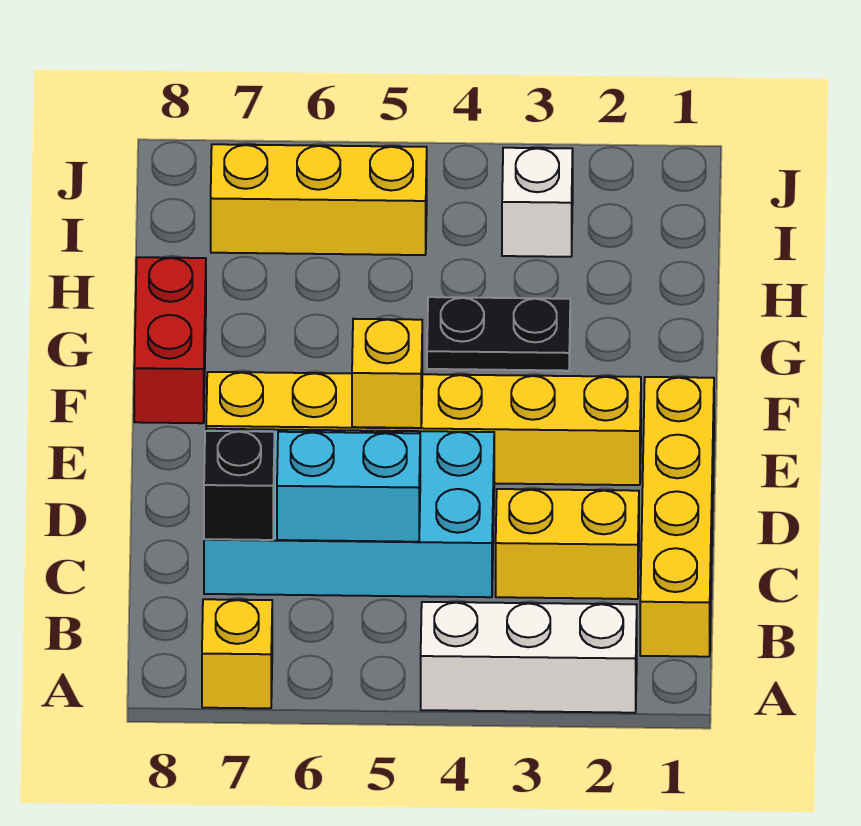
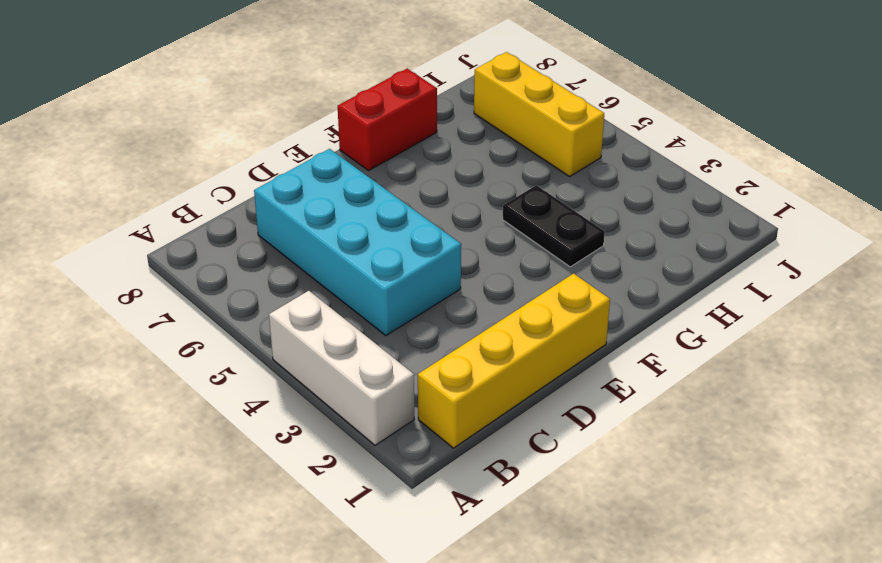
none -> yellow 1x1 brick [202,599,272,708]
none -> yellow 1x2 brick [496,489,639,599]
none -> yellow 1x6 brick [206,372,641,485]

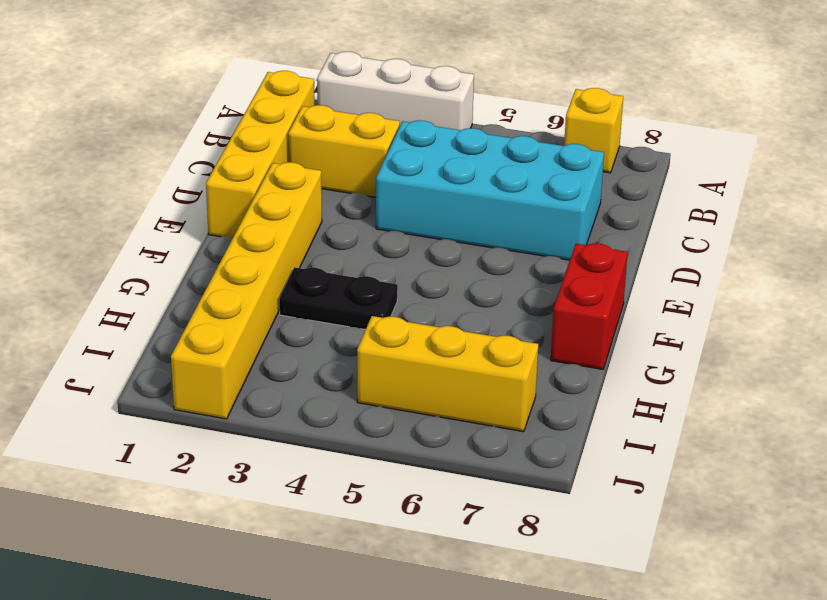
yellow 1x6 brick [171,162,322,419] -> yellow 1x6 brick turned to [206,372,641,485]
none -> white 1x1 brick [502,148,573,257]
none -> cyan 1x2 brick [277,432,420,542]
none -> black 1x1 brick [204,431,274,540]

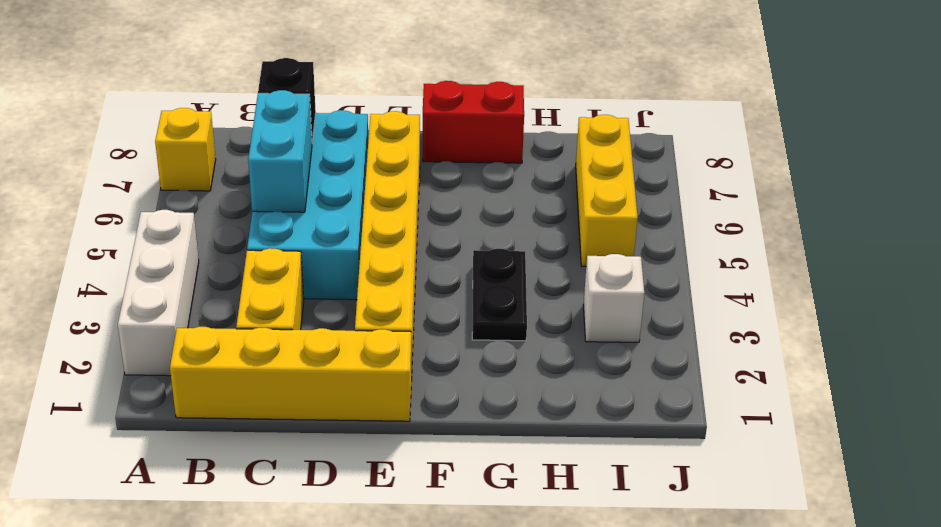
none -> yellow 1x1 brick [352,319,422,428]

